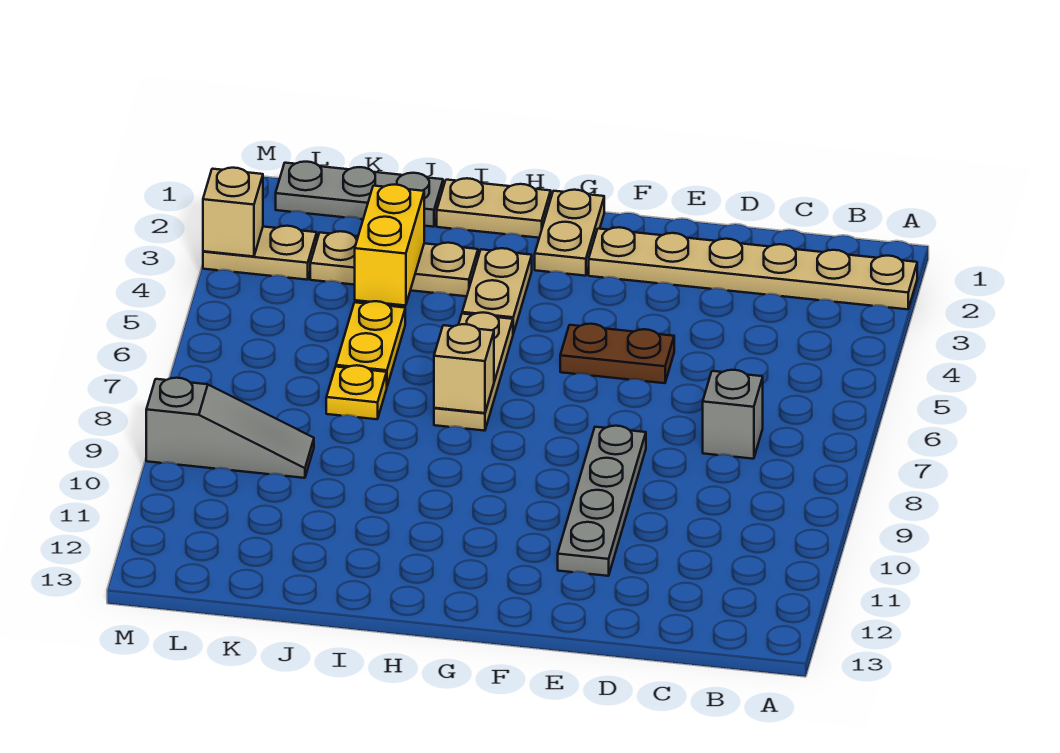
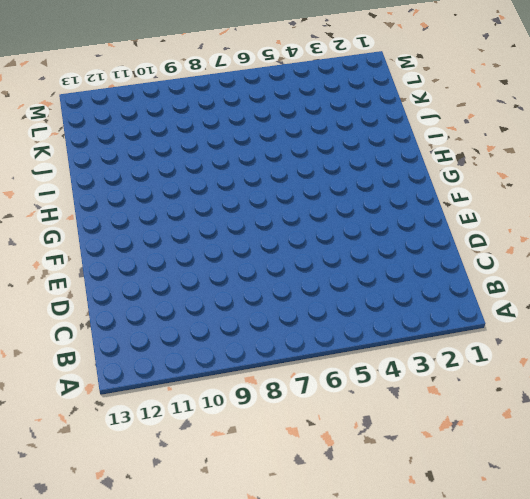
none -> tan 1x6 plate [589,227,917,309]
none -> grey 1x1 brick [703,370,763,459]
none -> brown 1x2 plate [560,324,674,383]

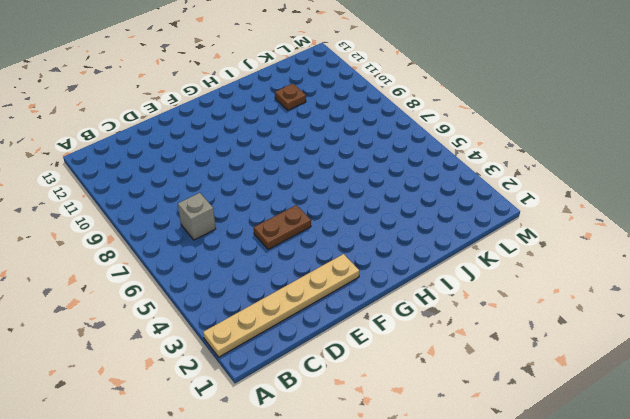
brown 1x1 plate [275,84,306,110] -> none
none -> grey 1x4 plate [558,426,646,576]
none -> tan 1x2 plate [535,190,604,276]
none -> tan 1x2 plate [437,178,551,238]

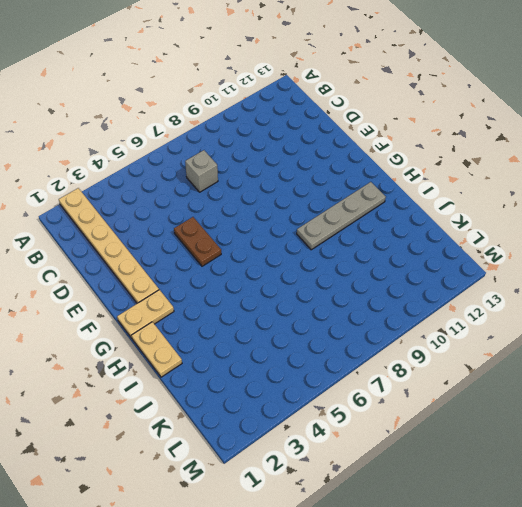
grey 1x4 plate [297,182,386,250] -> grey 1x4 plate moved to [558,426,646,576]
none -> tan 1x2 plate [462,248,532,334]
none -> tan 1x3 plate [434,313,513,431]
none -> tan 1x3 plate [310,231,478,296]

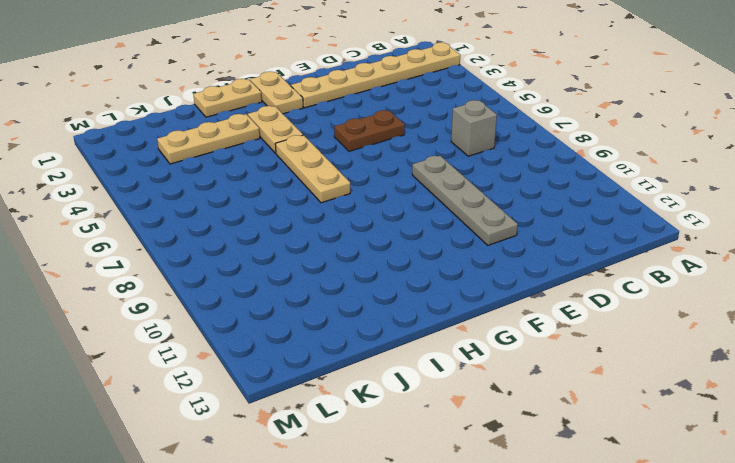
none -> grey 1x3 plate [276,162,443,227]
none -> yellow 1x2 plate [336,301,405,386]
none -> yellow 1x1 plate [326,365,387,419]

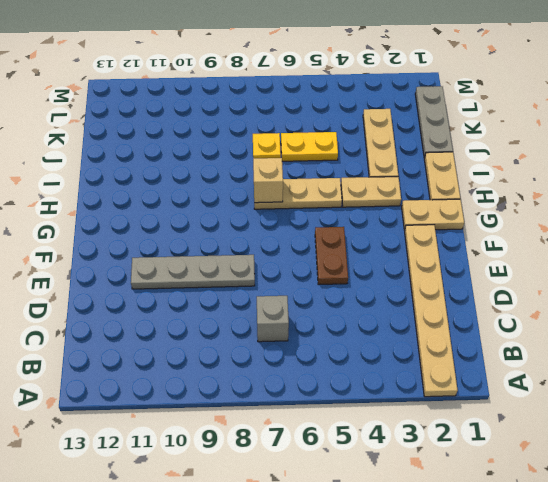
none -> grey 1x3 slope [146,378,314,478]
none -> tan 1x2 plate [203,226,317,280]
none -> yellow 1x2 brick [355,185,424,306]

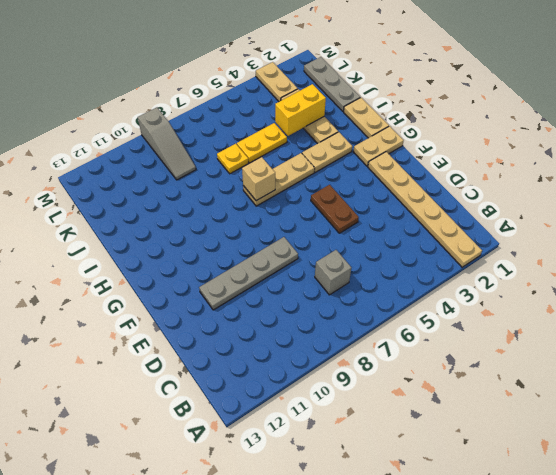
none -> tan 1x1 brick [203,168,263,257]

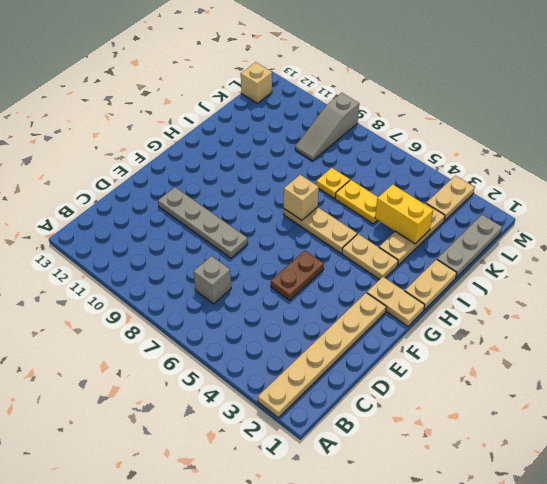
tan 1x1 brick [241,62,272,103] -> tan 1x1 brick moved to [203,168,263,257]

